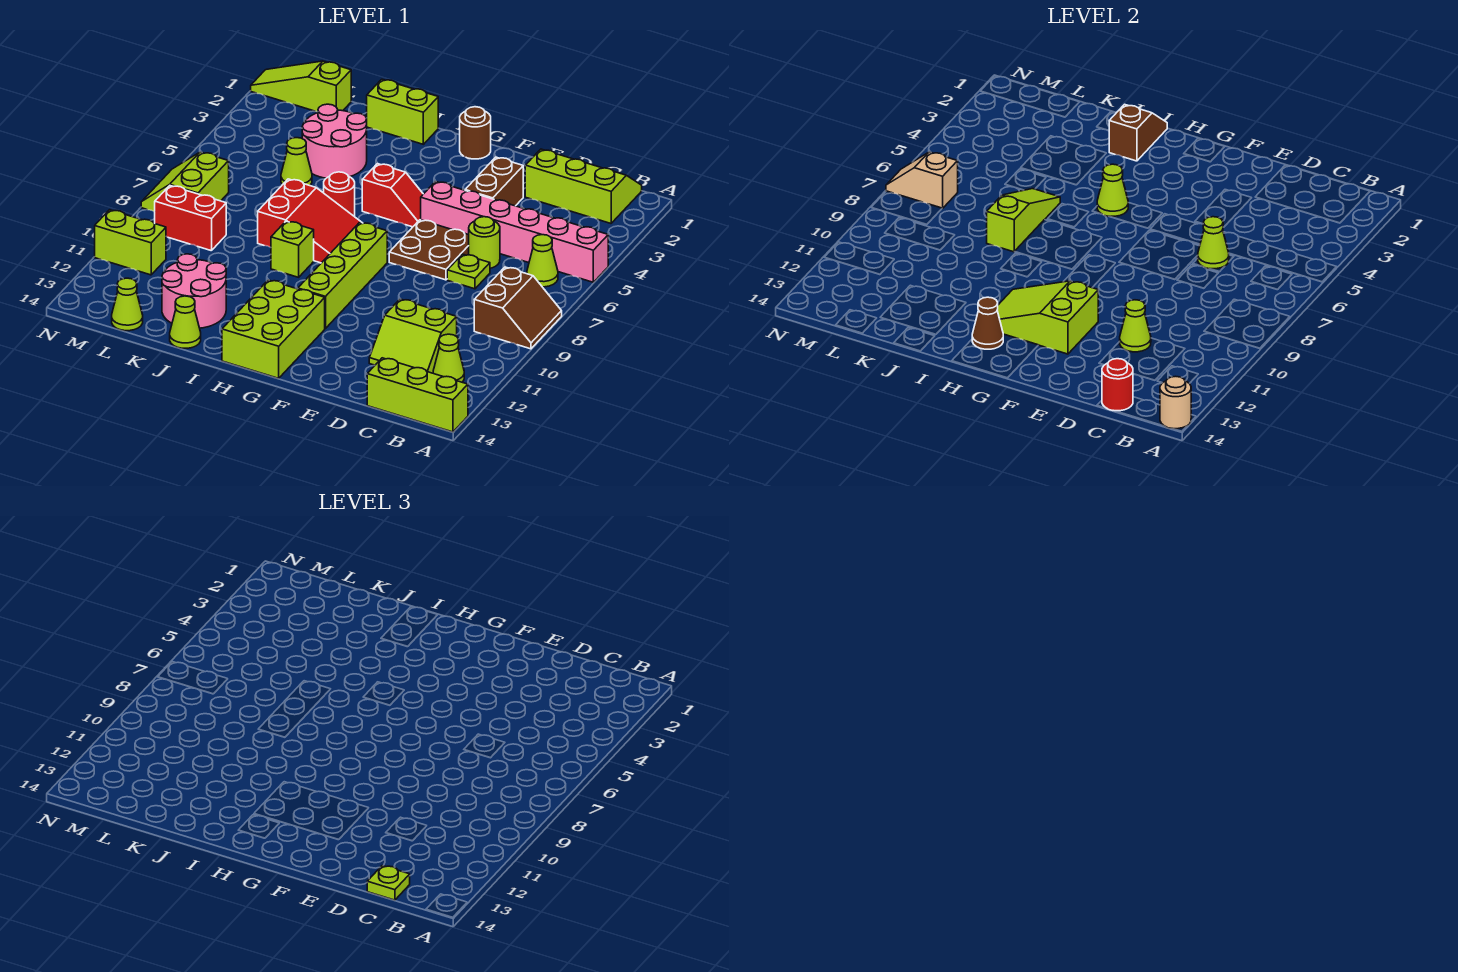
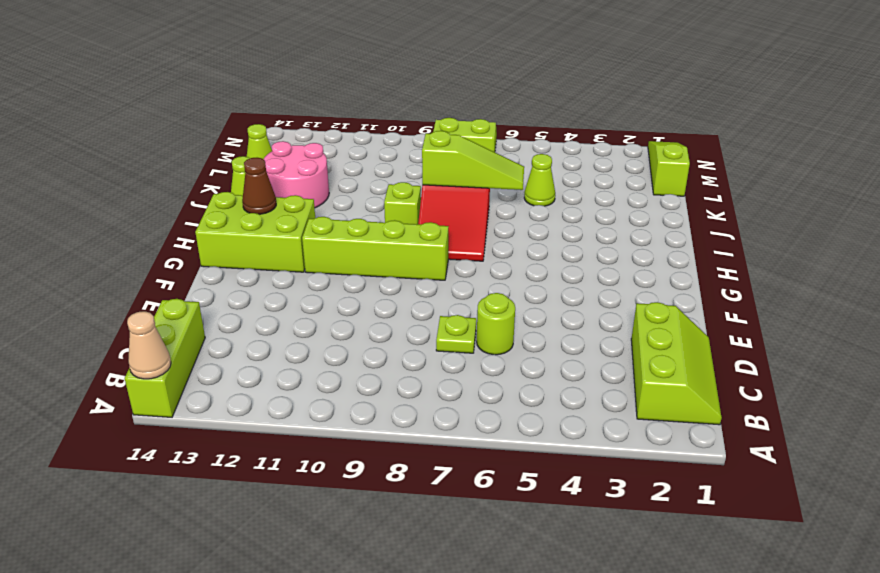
tan 1x1 cone [127,311,171,379] -> tan 1x1 round brick [1160,376,1191,429]
none -> pink 1x6 brick [421,181,608,282]
none -> brown 2x2 slope [474,267,562,349]
none -> lime 1x1 cone [527,235,558,287]
none -> lime 1x1 cone [433,334,464,382]

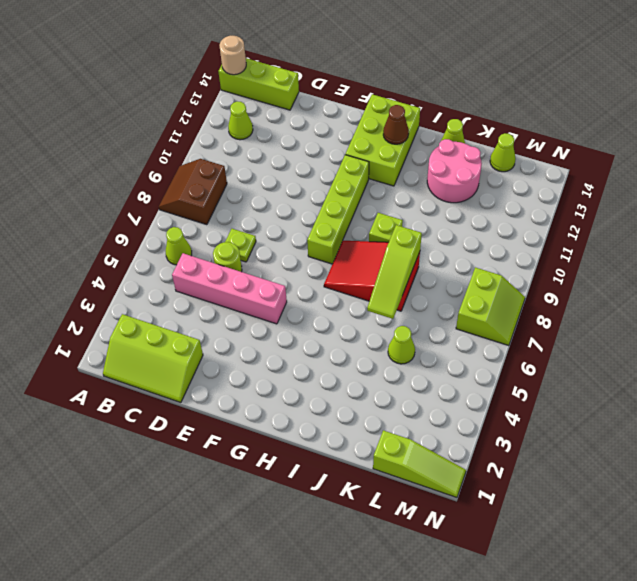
pink 1x4 brick [172,253,287,324] -> pink 1x6 brick [421,181,608,282]
none -> lime 2x2 slope [369,299,457,373]
none -> brown 1x2 brick [465,157,523,206]
none -> brown 2x2 plate [389,220,469,280]
none -> brown 1x1 round brick [460,107,491,159]

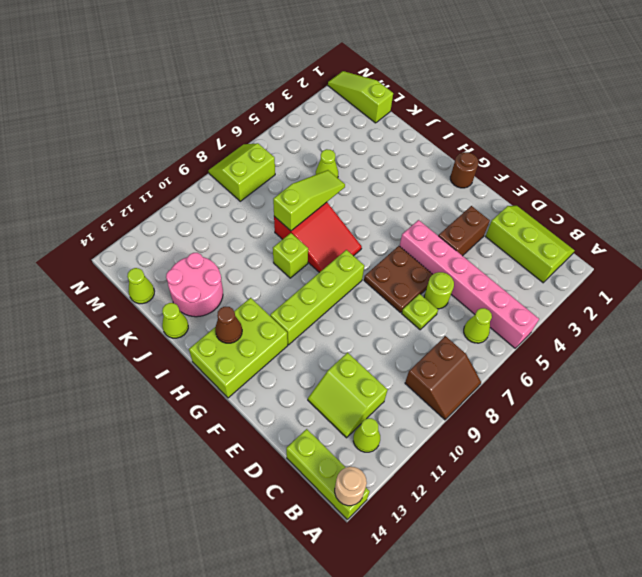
none -> red 1x2 slope [362,164,423,227]
none -> lime 1x2 brick [367,79,438,144]
none -> red 1x1 round brick [324,172,355,217]
none -> pink 2x2 round brick [302,104,367,178]

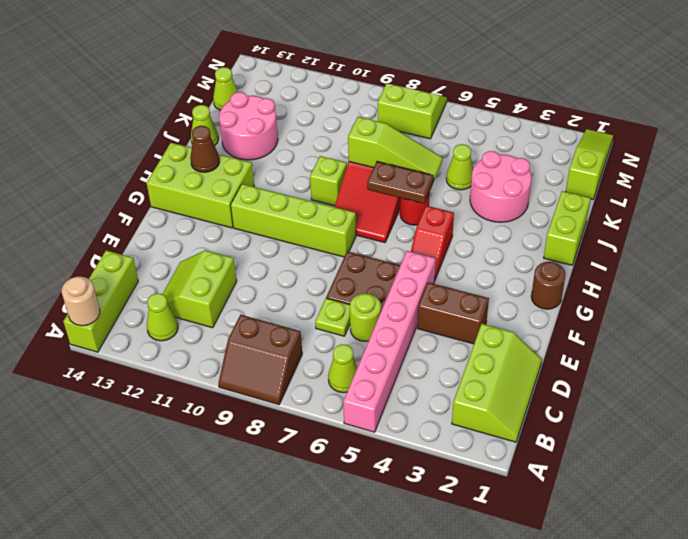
brown 1x2 plate [367,162,434,204] -> none
none -> red 1x2 brick [155,186,226,251]
none -> lime 1x2 brick [95,210,166,275]
none -> red 1x1 round brick [1102,359,1133,411]
none -> lime 1x1 cone [1198,217,1229,269]

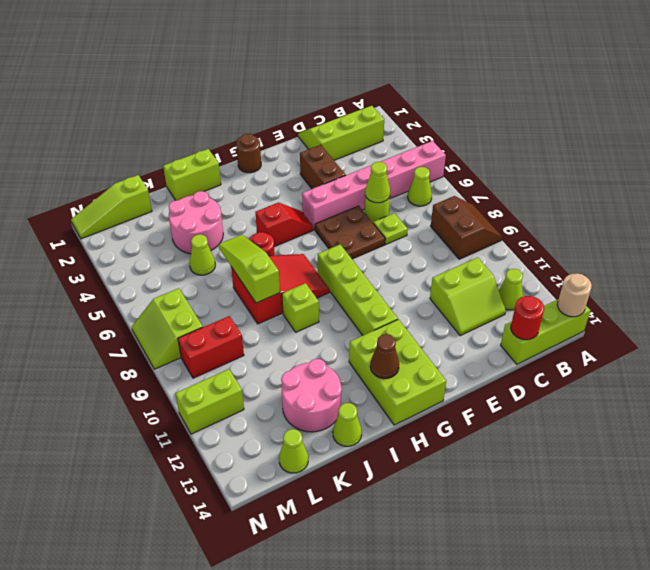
none -> lime 1x1 cone [1120,300,1151,352]
none -> lime 2x3 slope [997,281,1098,354]
none -> lime 1x1 cone [1097,164,1128,216]
none -> brown 1x2 slope [1109,104,1167,161]

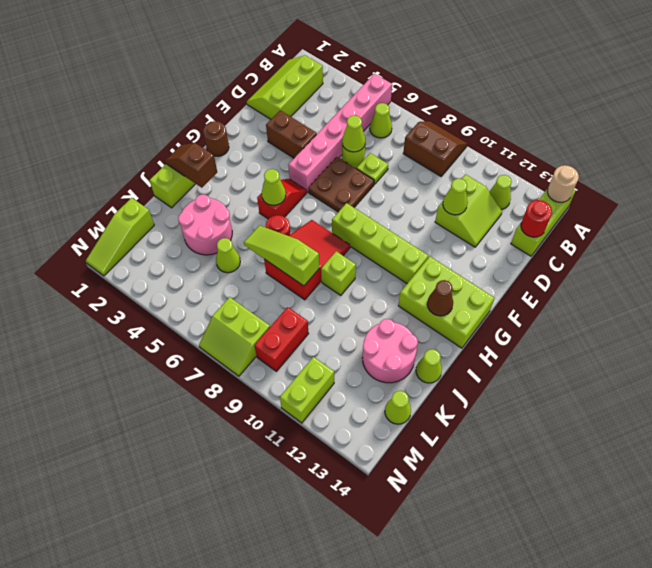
none -> lime 2x3 slope [997,281,1098,354]
none -> tan 1x2 slope [886,152,958,208]
none -> lime 1x1 plate [367,866,410,900]

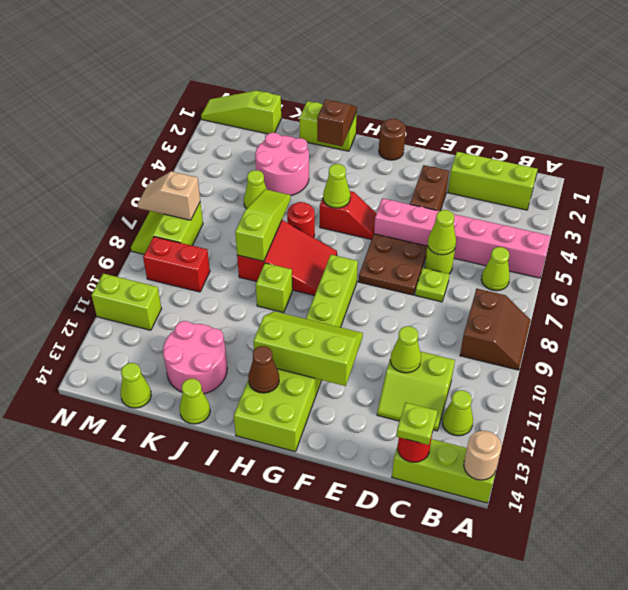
lime 2x3 slope [253,311,363,386] -> lime 2x3 slope turned to [997,281,1098,354]

